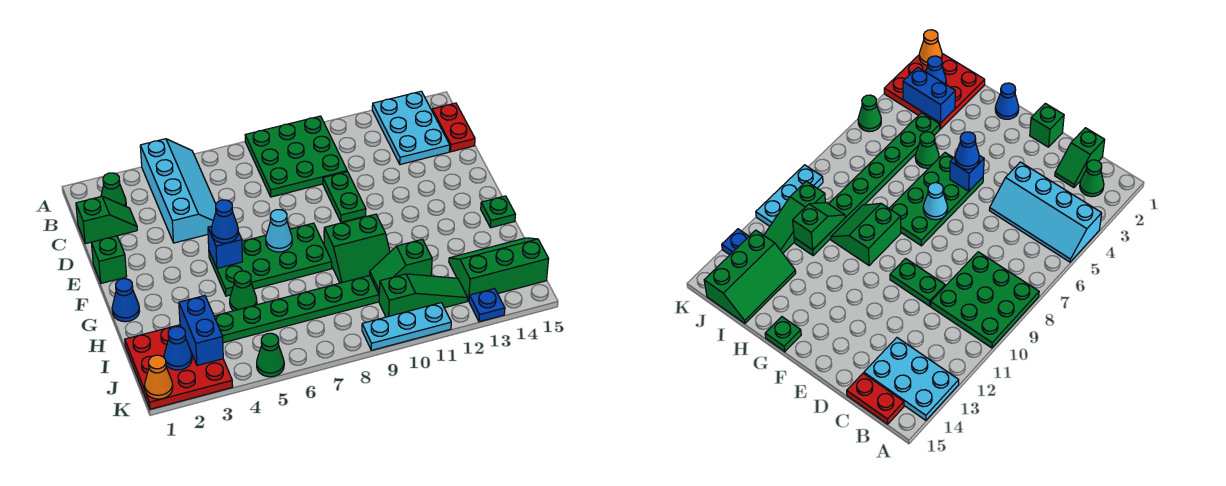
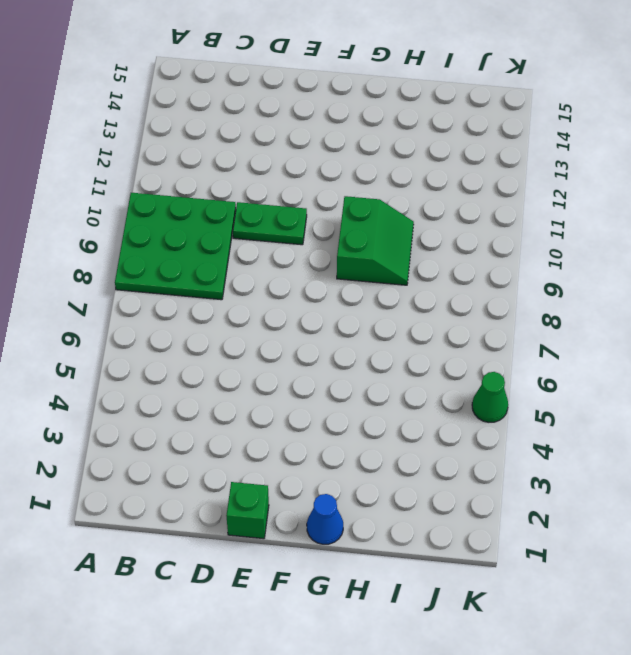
none -> cyan 2x4 slope [140,139,216,243]
none -> cyan 2x3 plate [372,91,450,165]
none -> green 1x1 cone [101,173,126,206]

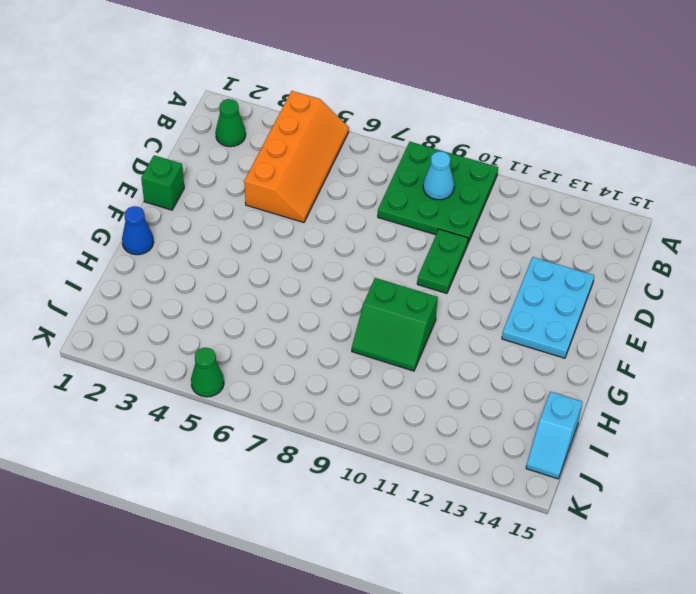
orange 2x4 slope [244,91,349,223] -> cyan 2x4 slope [140,139,216,243]
cyan 1x1 cone [423,151,454,200] -> cyan 1x1 cone moved to [266,210,292,252]
cyan 2x3 plate [502,257,594,358] -> cyan 2x3 plate moved to [372,91,450,165]
cyan 1x2 slope [526,392,582,479] -> green 2x3 slope [449,238,549,301]
none -> red 1x2 plate [432,103,475,152]
none -> green 1x2 slope [76,196,137,244]
none -> green 2x4 plate [209,223,332,296]

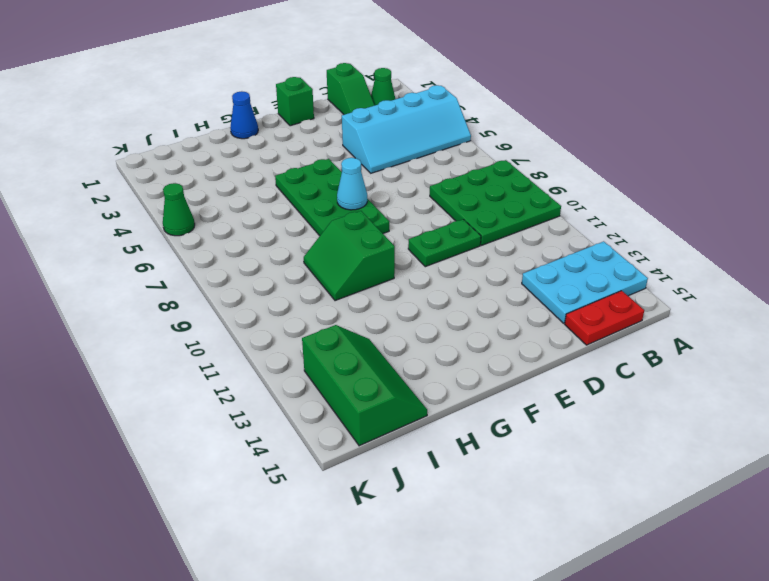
none -> green 1x1 plate [481,196,515,228]
none -> green 1x1 cone [230,271,257,311]
none -> red 3x3 plate [125,325,233,409]

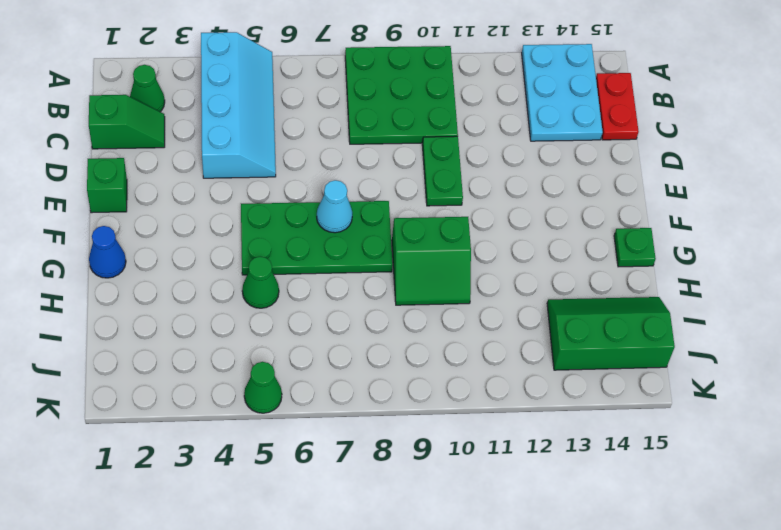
none -> red 3x3 plate [125,325,233,409]
none -> green 1x8 plate [214,276,379,343]
none -> green 1x3 slope [379,274,468,317]

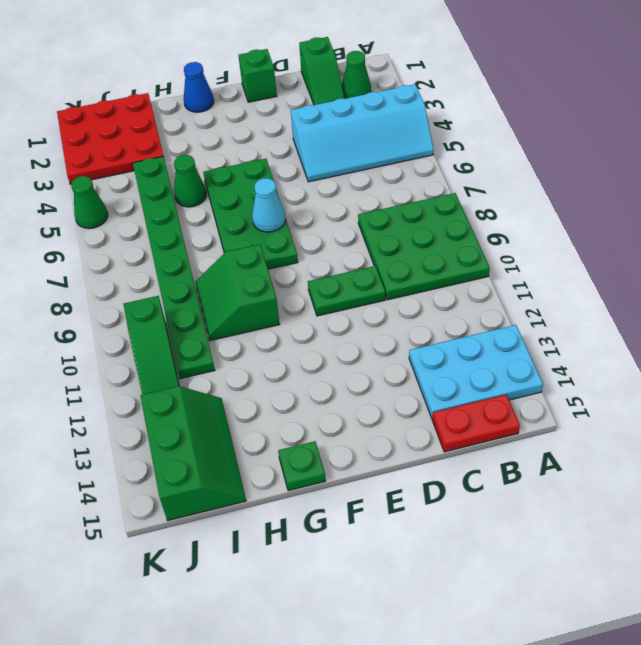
none -> cyan 1x3 plate [362,303,451,350]
none -> blue 1x1 plate [469,289,505,322]
none -> blue 1x1 brick [208,226,243,268]

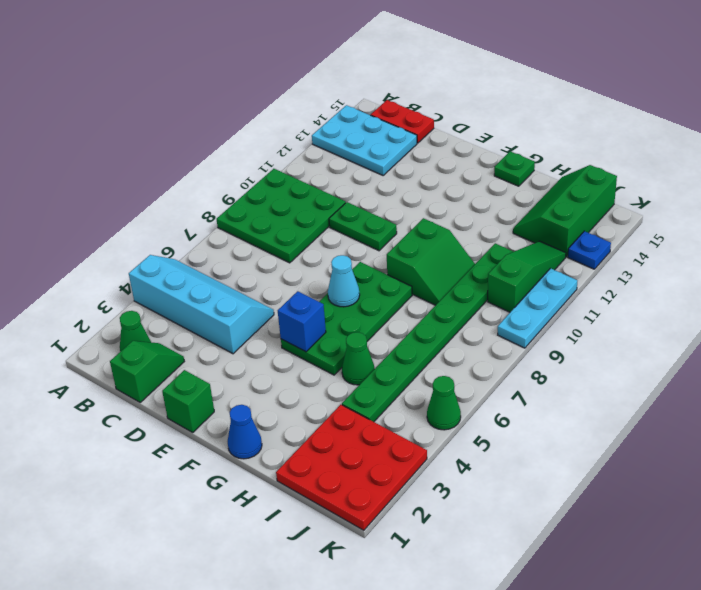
none -> blue 1x2 brick [179,296,223,366]
none -> green 1x2 slope [370,239,432,294]
none -> blue 1x1 cone [164,327,192,370]

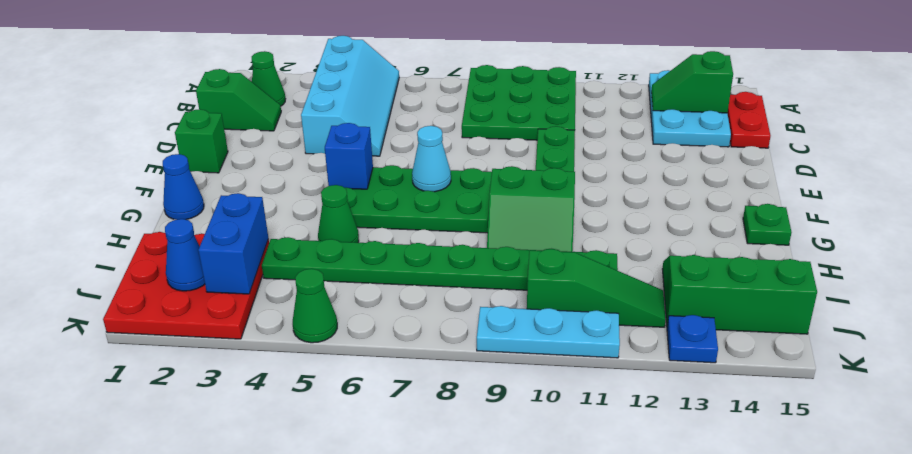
green 1x2 slope [651,51,733,113] -> green 1x2 slope moved to [370,239,432,294]
none -> orange 1x1 cone [145,355,173,399]
none -> blue 1x1 cone [211,200,238,243]

